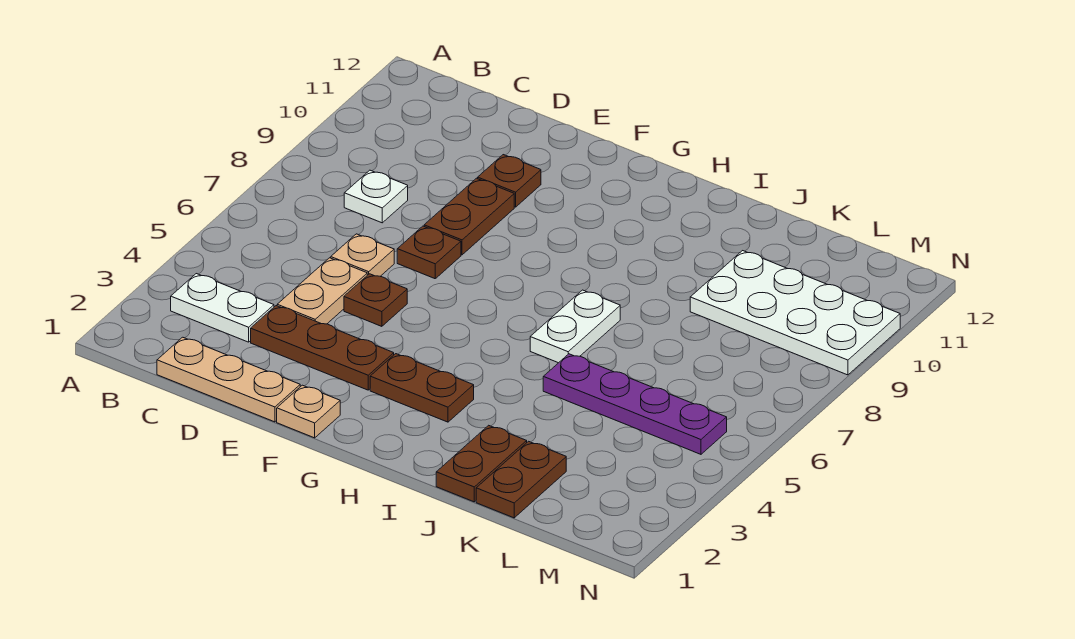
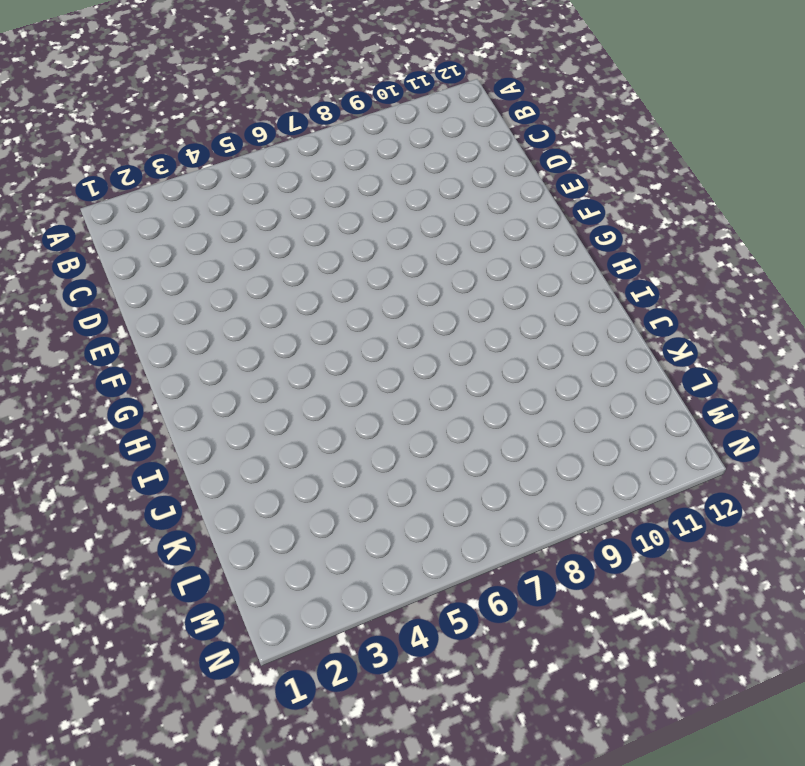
none -> white 1x2 plate [171,274,274,342]
none -> tan 1x3 plate [157,337,300,422]
none -> white 1x1 plate [344,170,408,223]

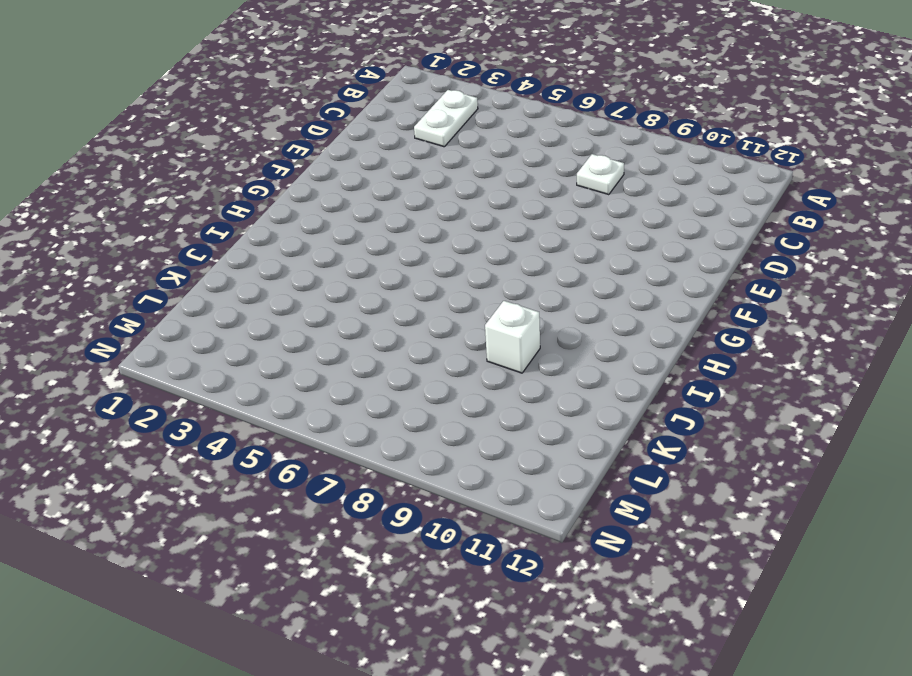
white 1x1 brick [485,301,540,373] -> none
none -> tan 1x3 plate [157,337,300,422]
none -> brown 1x3 plate [251,306,394,390]
none -> tan 1x2 plate [277,258,367,324]

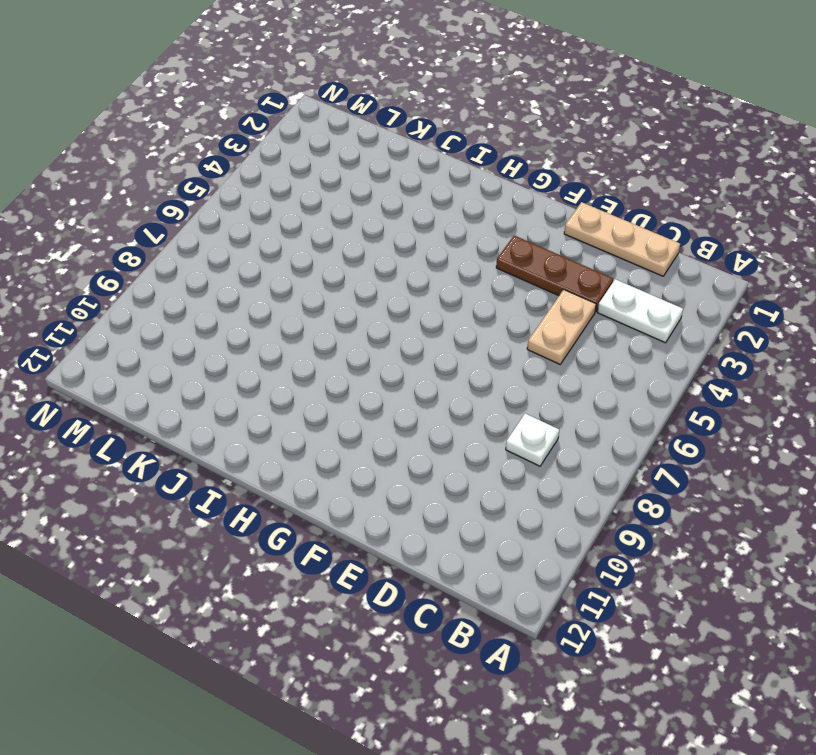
none -> tan 1x1 plate [331,234,394,276]
none -> brown 1x1 plate [344,274,407,326]
none -> brown 1x1 plate [397,226,461,279]

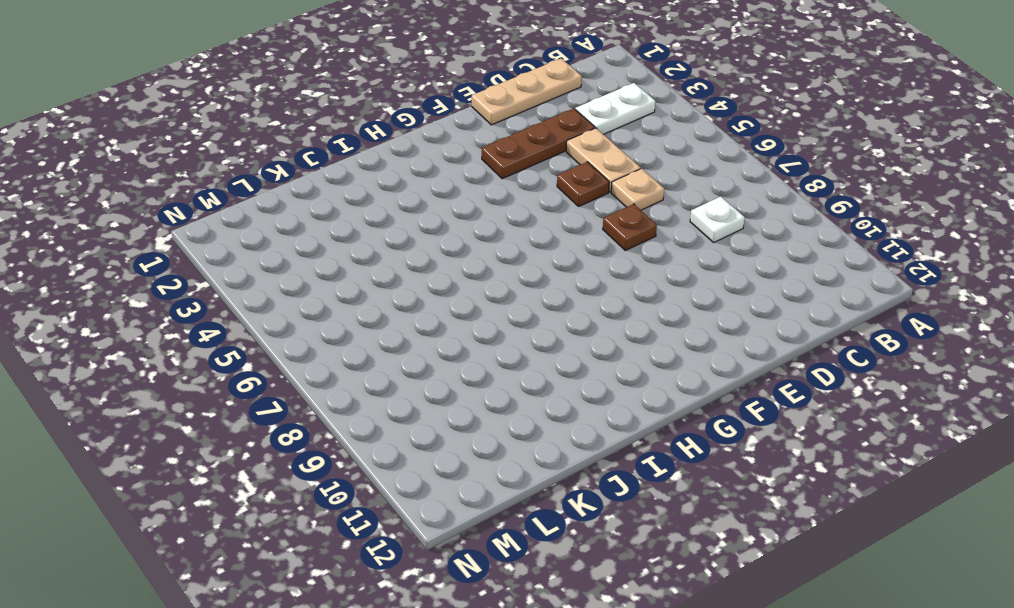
none -> brown 1x2 plate [424,178,514,255]
none -> brown 1x1 plate [478,155,541,207]
none -> tan 1x1 plate [277,385,340,438]

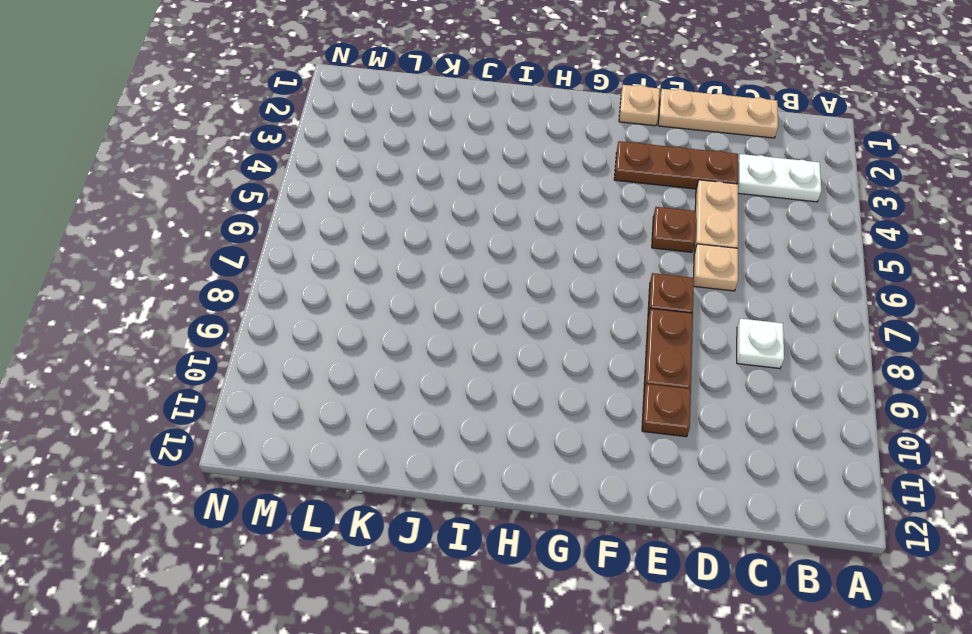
none -> brown 1x2 plate [370,354,474,422]
none -> white 1x2 plate [530,290,620,363]
none -> brown 1x2 plate [436,425,527,502]

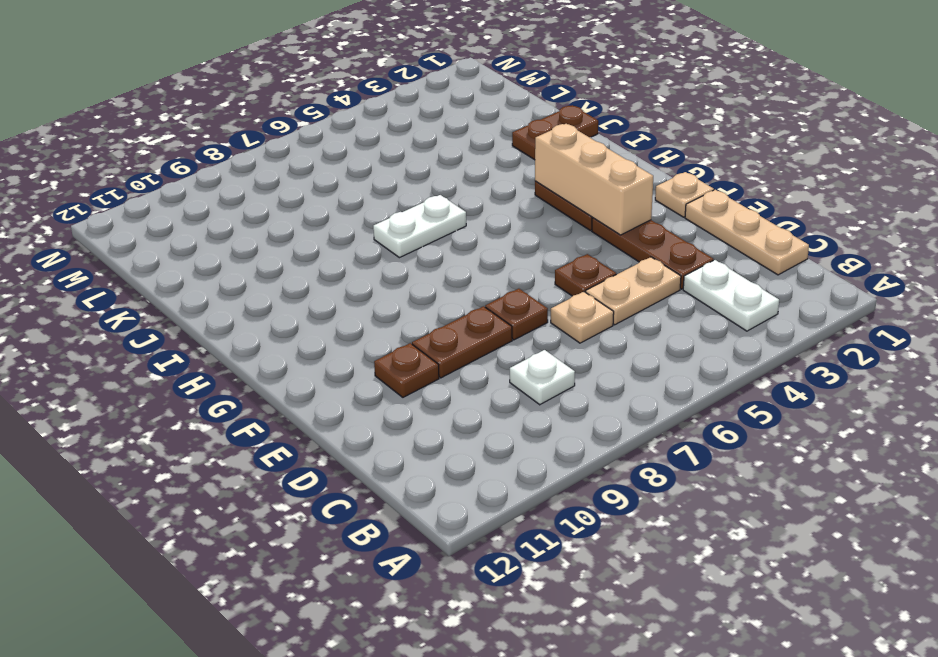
tan 1x3 brick [535,124,653,235] -> none
none -> purple 1x4 plate [543,354,727,454]
none -> brown 1x2 plate [476,441,566,518]
none -> white 2x4 plate [690,251,900,375]

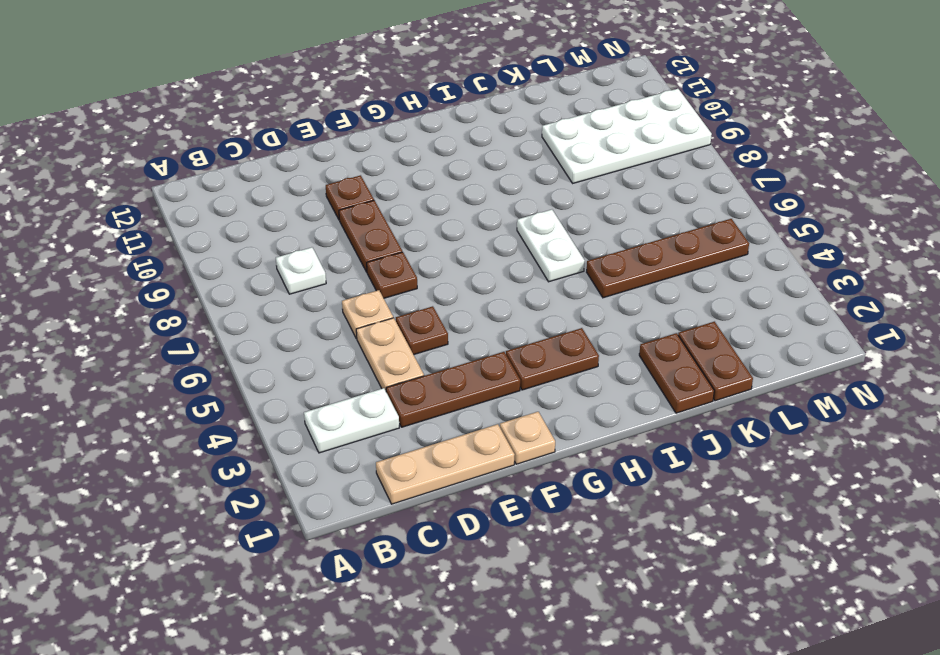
brown 1x4 plate [587,219,749,298] -> purple 1x4 plate [543,354,727,454]

